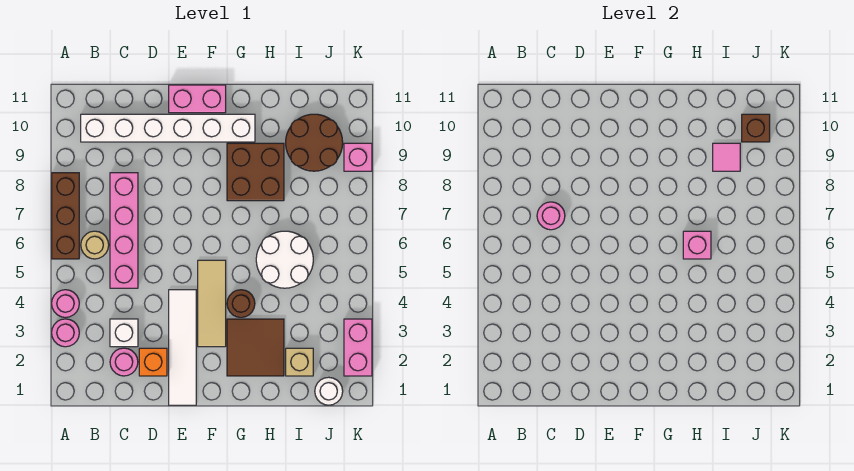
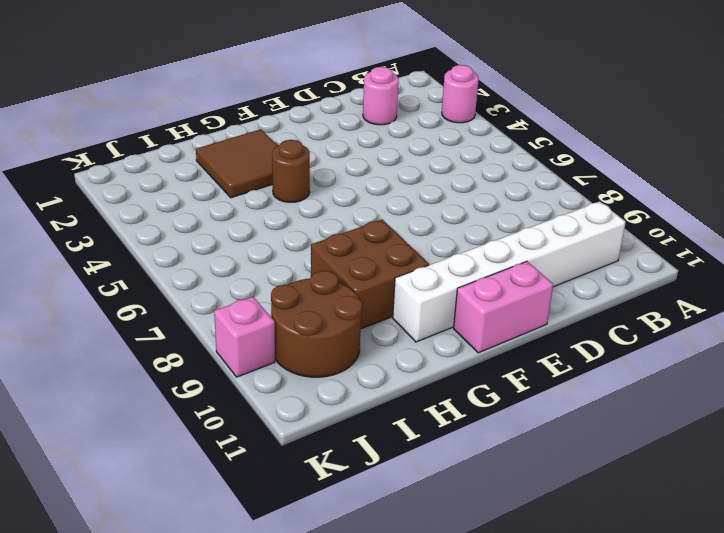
none -> pink 1x1 round brick [52,290,79,317]
none -> brown 1x3 brick [52,173,79,259]
none -> tan 1x1 round brick [81,231,109,259]

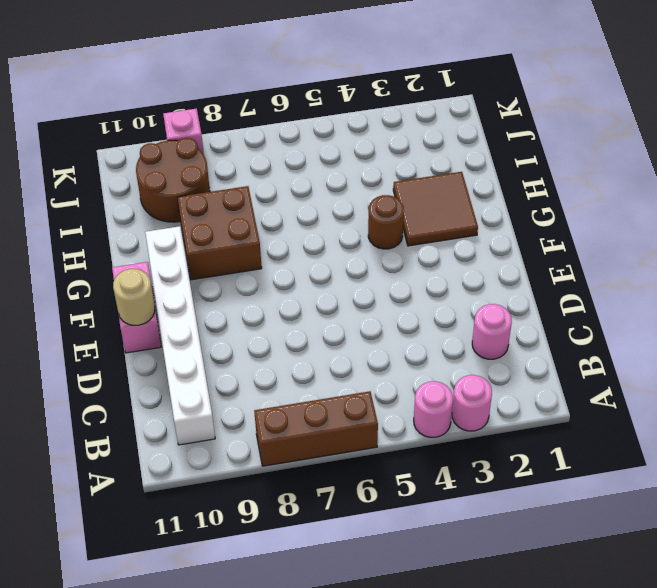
tan 1x1 round brick [113,269,155,325] -> tan 1x1 round brick moved to [81,231,109,259]
none -> white 1x1 brick [110,319,138,347]
none -> pink 1x4 brick [110,173,138,288]
none -> orange 1x1 brick [139,348,167,376]

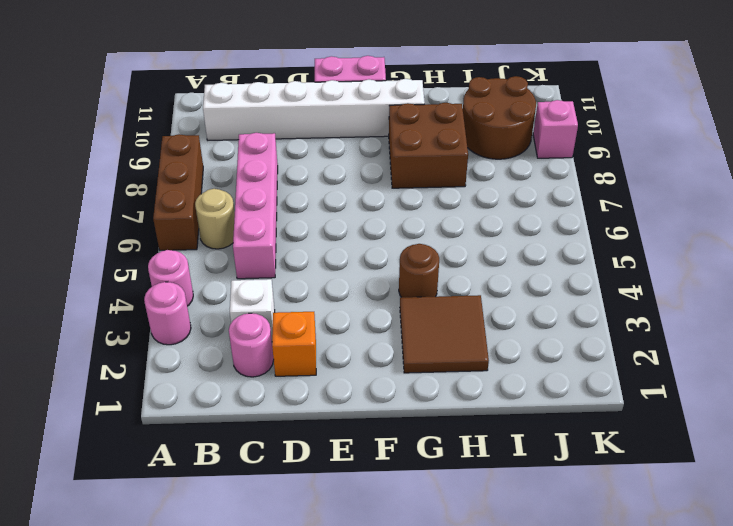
none -> white 1x4 tile [169,290,196,405]
none -> tan 1x3 tile [198,260,226,347]
none -> white 2x2 round brick [256,231,313,288]

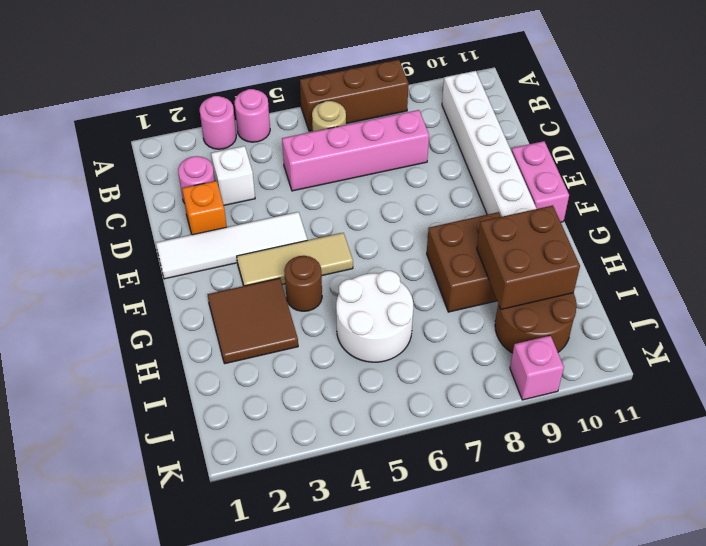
brown 2x2 brick [477,205,580,309] -> pink 1x1 tile [713,143,740,171]
none -> tan 1x1 brick [286,348,313,376]
none -> white 1x1 round brick [315,377,343,405]
none -> pink 1x2 brick [344,319,372,376]

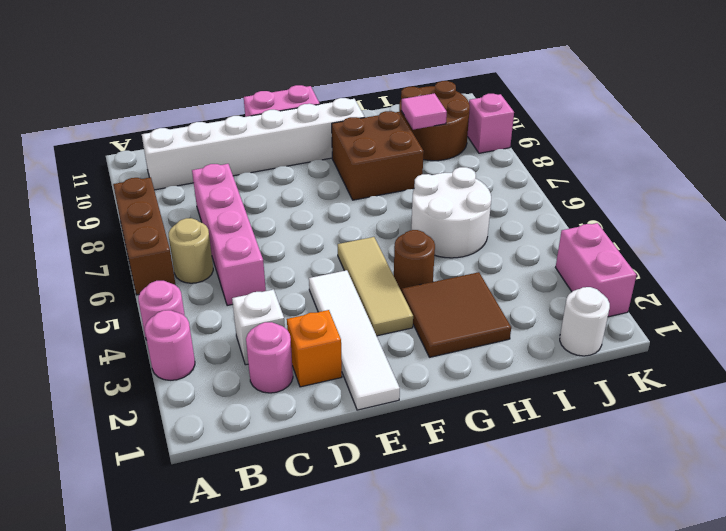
none -> tan 1x1 brick [286,348,313,376]
none -> pink 1x1 round brick [537,202,565,230]
none -> pink 1x1 brick [683,231,711,259]

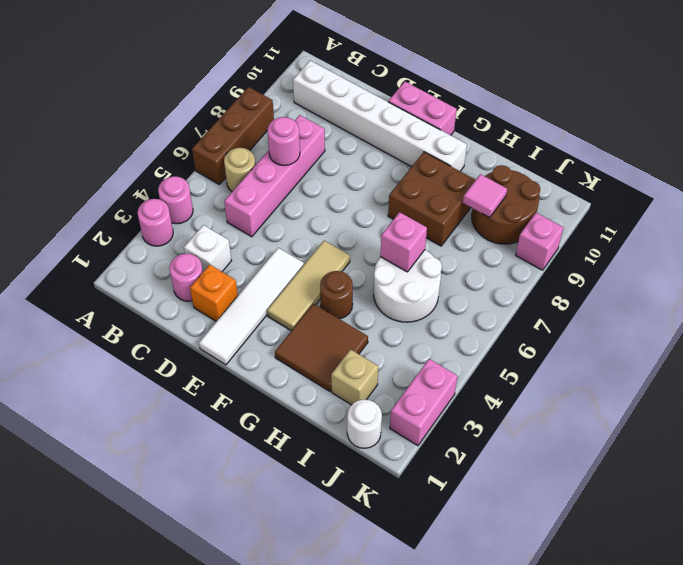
none -> brown 1x1 brick [742,114,770,142]

